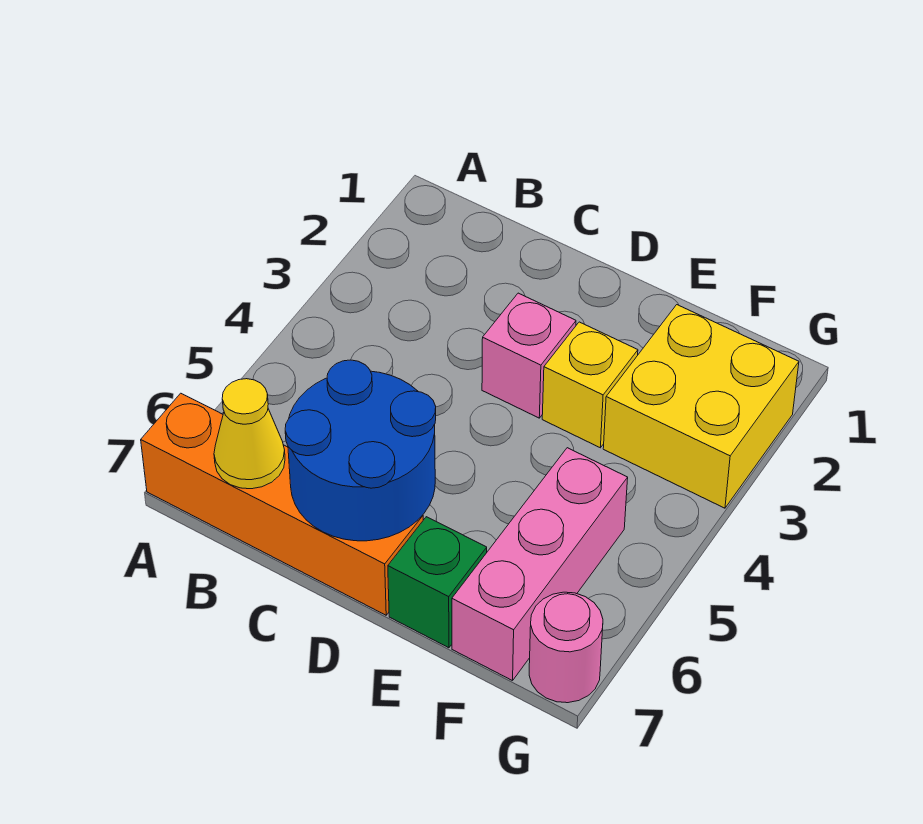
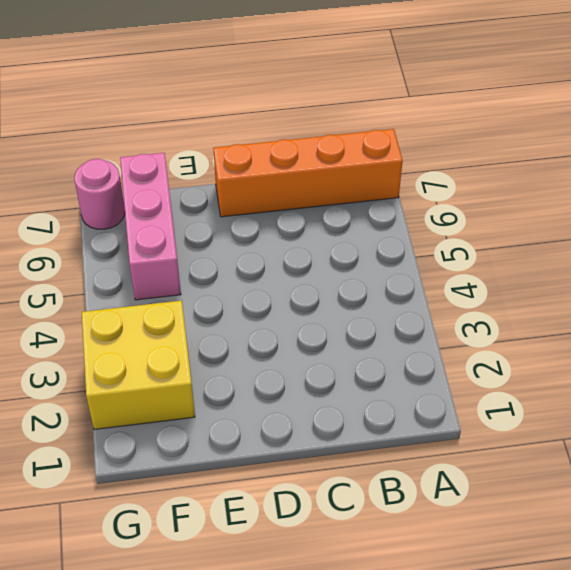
none -> pink 1x1 brick [482,293,576,418]
none -> yellow 1x1 brick [542,322,638,448]

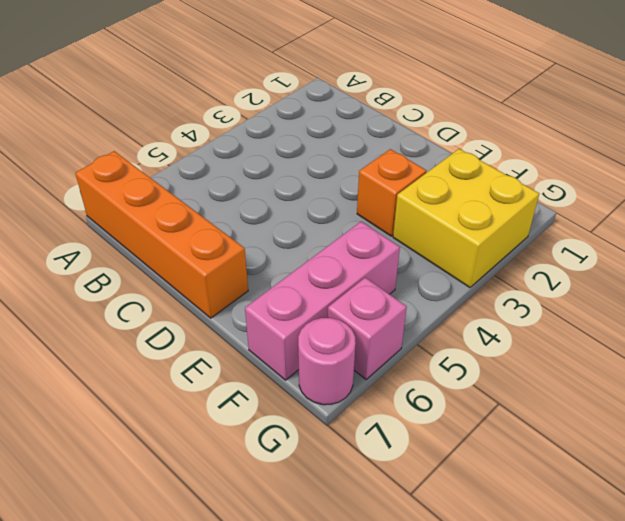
orange 1x1 brick [357,149,426,236] -> yellow 1x1 brick [542,322,638,448]
pink 1x1 brick [328,278,407,379] -> pink 1x1 brick moved to [482,293,576,418]
none -> green 1x1 brick [388,517,487,648]
none -> yellow 1x1 cone [214,379,285,489]

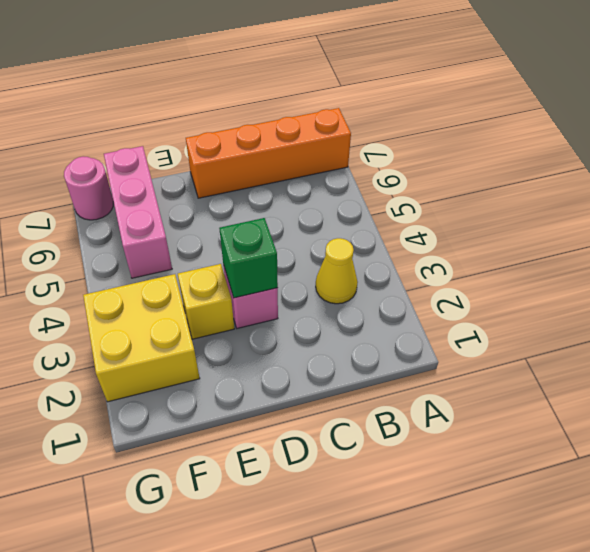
yellow 1x1 cone [316,238,358,304] -> yellow 1x1 cone moved to [214,379,285,489]
green 1x1 brick [219,218,278,298] -> green 1x1 brick moved to [388,517,487,648]
none -> blue 2x2 round brick [285,360,436,541]

